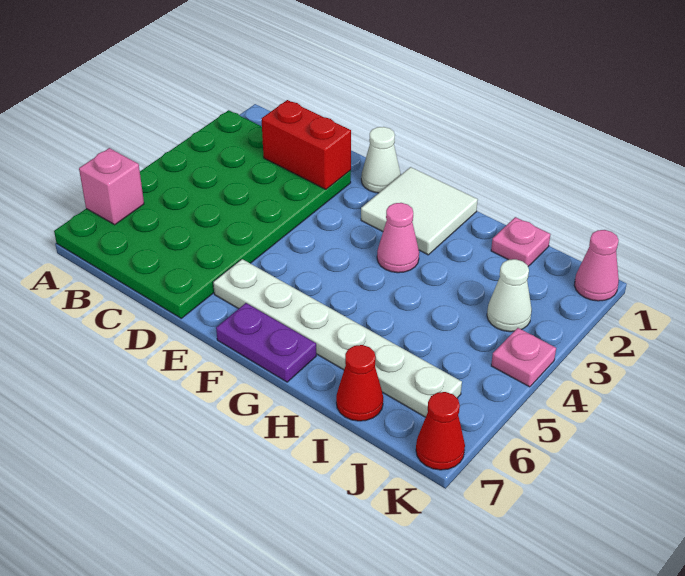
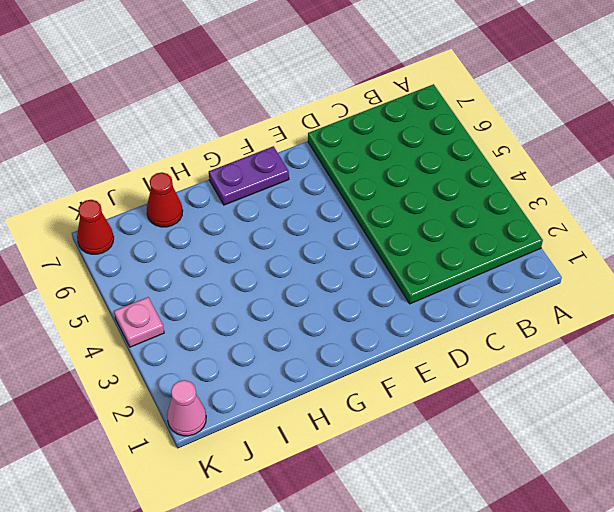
none -> white 1x1 cone [361,127,401,193]
none -> white 1x6 plate [213,259,462,417]
none -> white 2x2 tile [361,167,478,255]

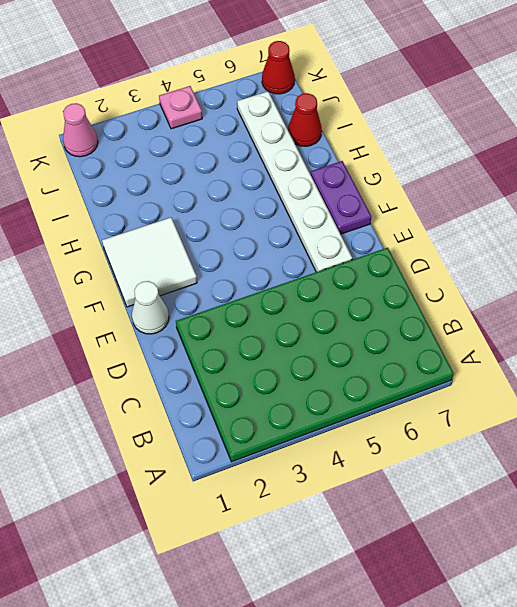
none -> pink 1x1 cone [377,203,419,273]
none -> pink 1x1 plate [491,217,550,266]
none -> white 1x1 cone [487,259,532,332]

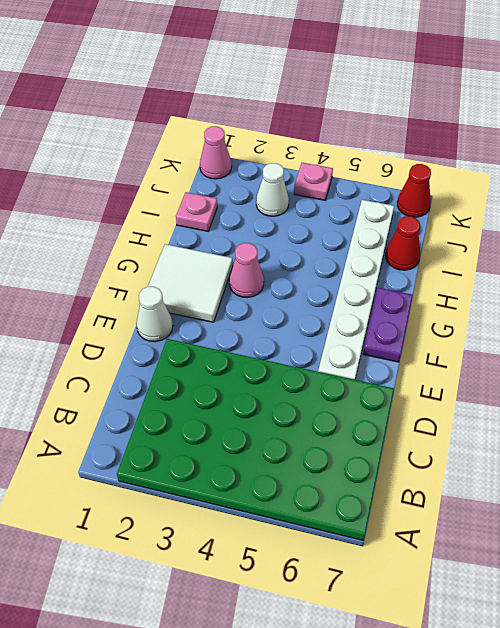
none -> pink 1x1 brick [79,148,144,225]
none -> red 1x2 brick [261,100,351,189]

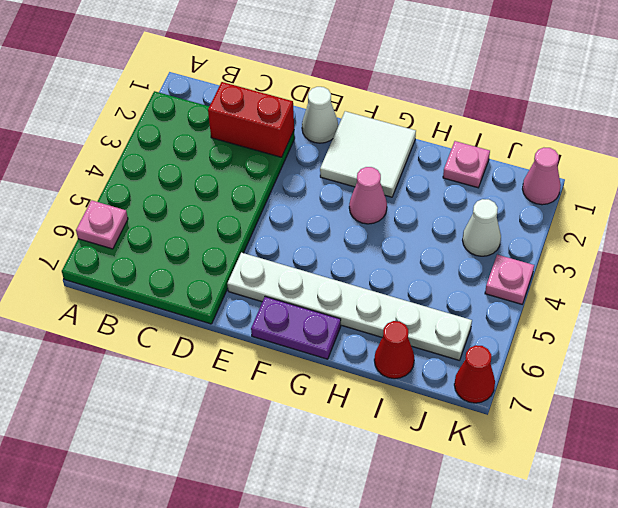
pink 1x1 plate [76,200,128,249] -> pink 1x1 brick [79,148,144,225]

